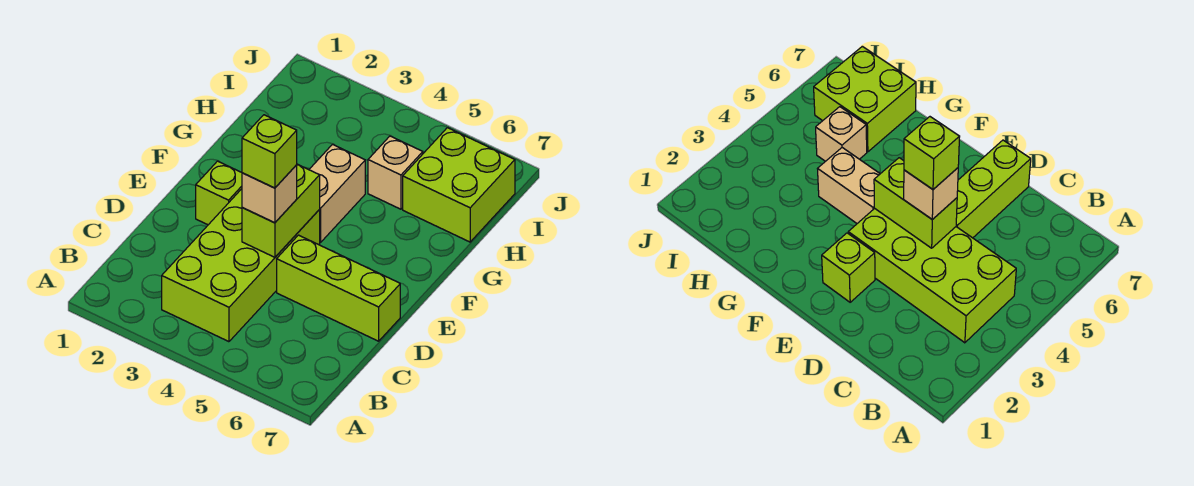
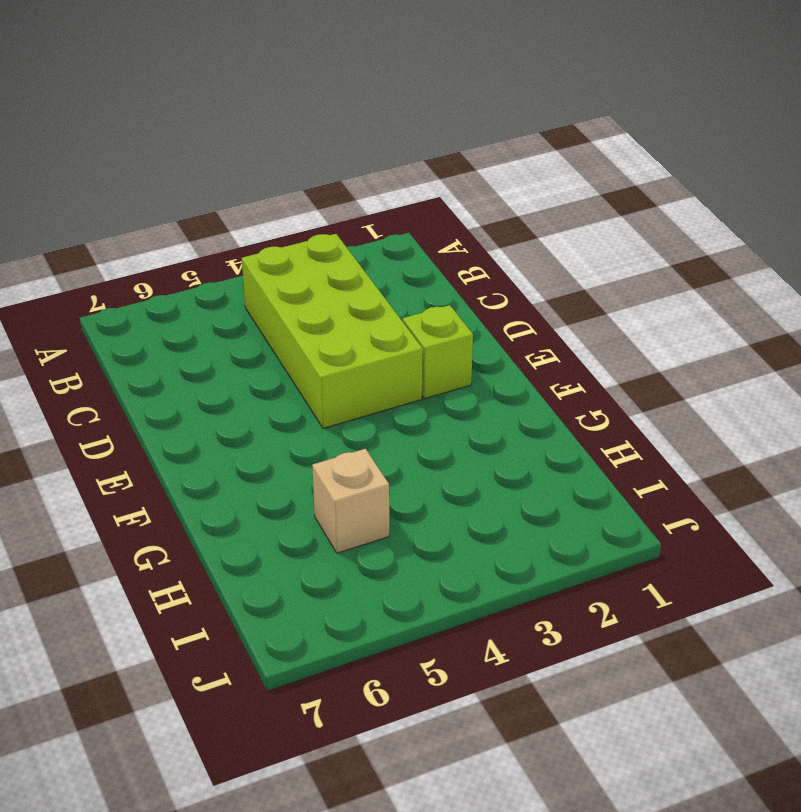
none -> lime 1x3 brick [277,235,400,341]
none -> tan 1x2 brick [309,144,365,242]

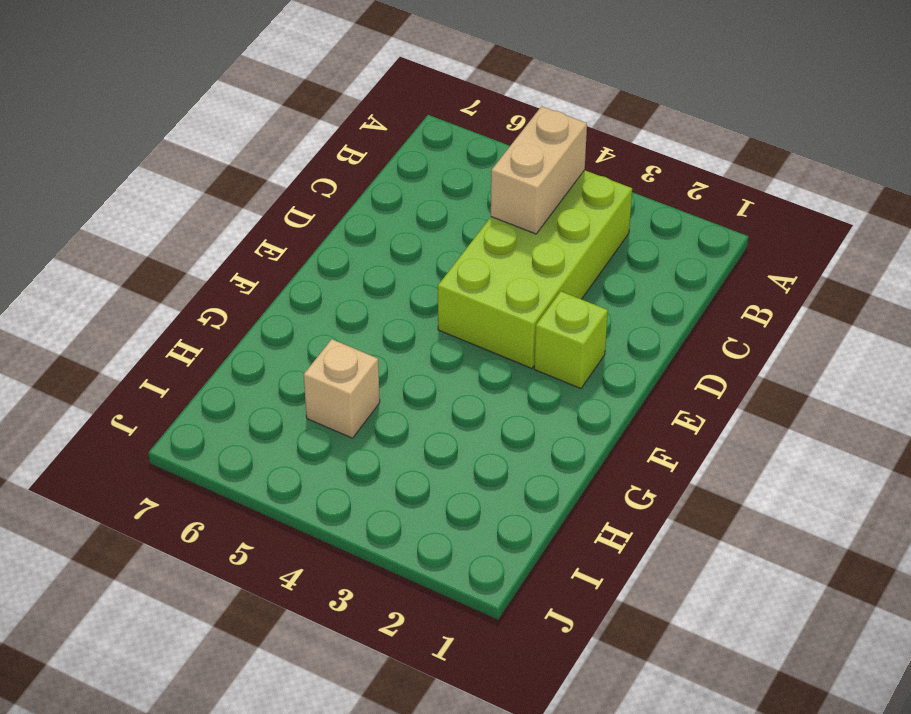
tan 1x2 brick [491,106,587,234] -> tan 1x2 brick moved to [309,144,365,242]
none -> lime 1x3 brick [277,235,400,341]
none -> lime 2x2 brick [403,128,515,242]

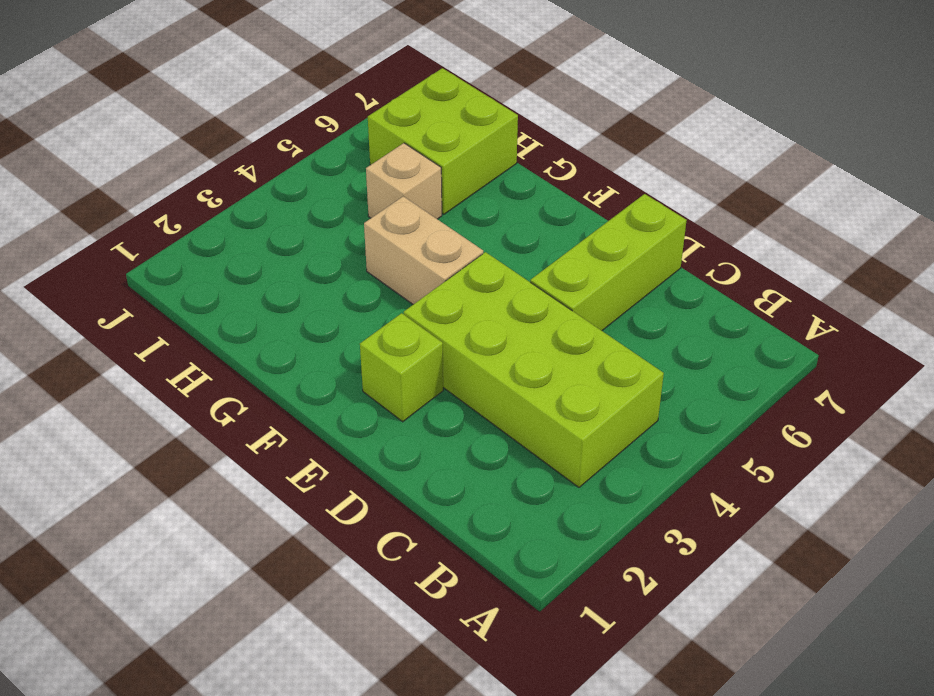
none -> lime 1x2 brick [242,164,320,257]
none -> tan 1x1 brick [242,165,297,223]

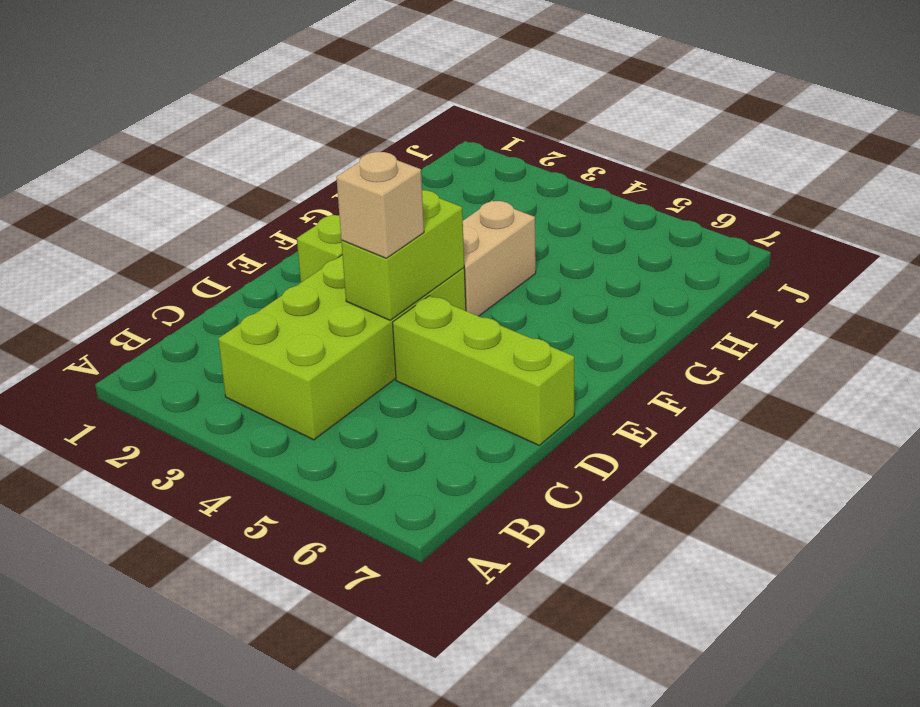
none -> tan 1x1 brick [368,136,423,209]
none -> lime 2x2 brick [403,128,515,242]

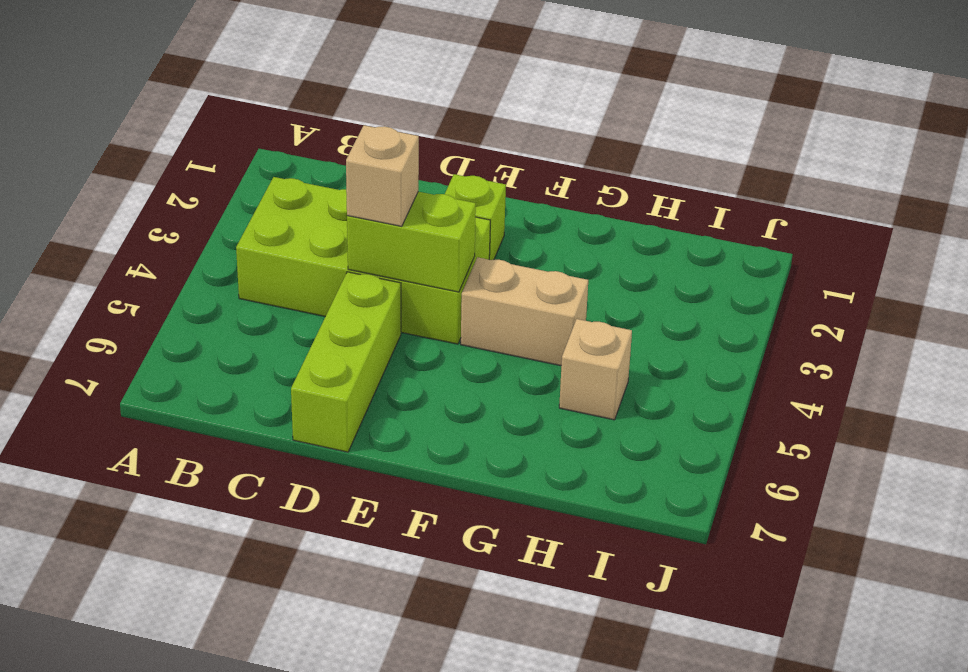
none -> lime 2x2 brick [403,128,515,242]
none -> lime 1x1 brick [242,115,297,188]

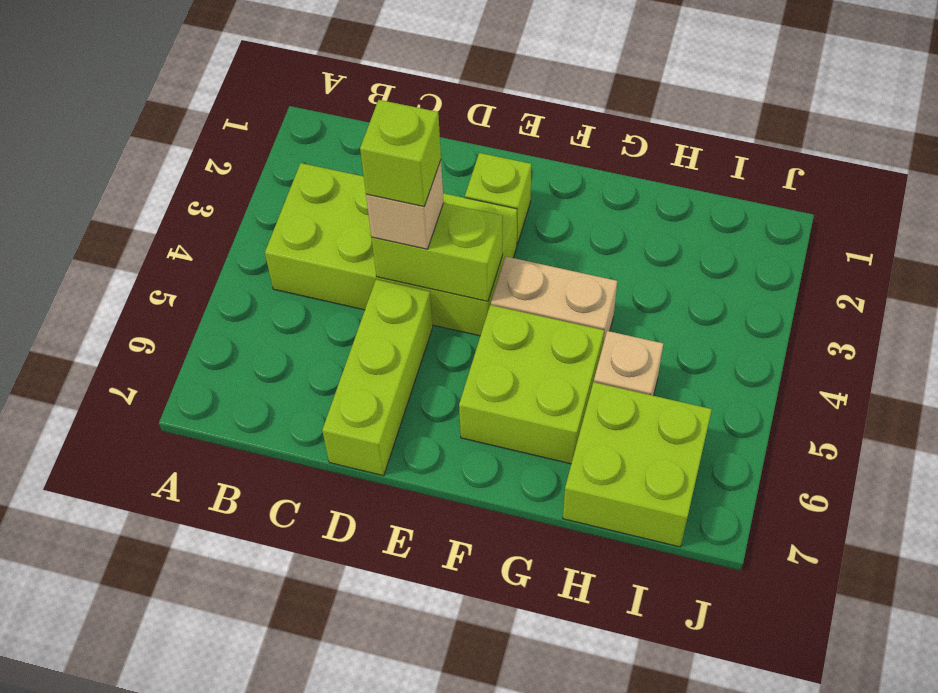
lime 2x2 brick [459,305,604,464] -> none

